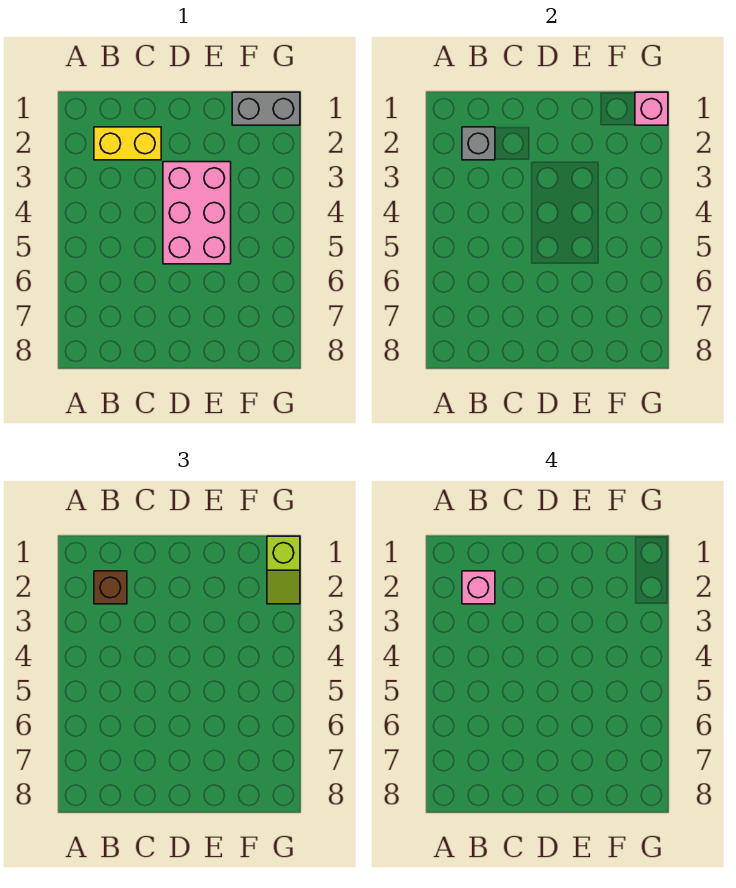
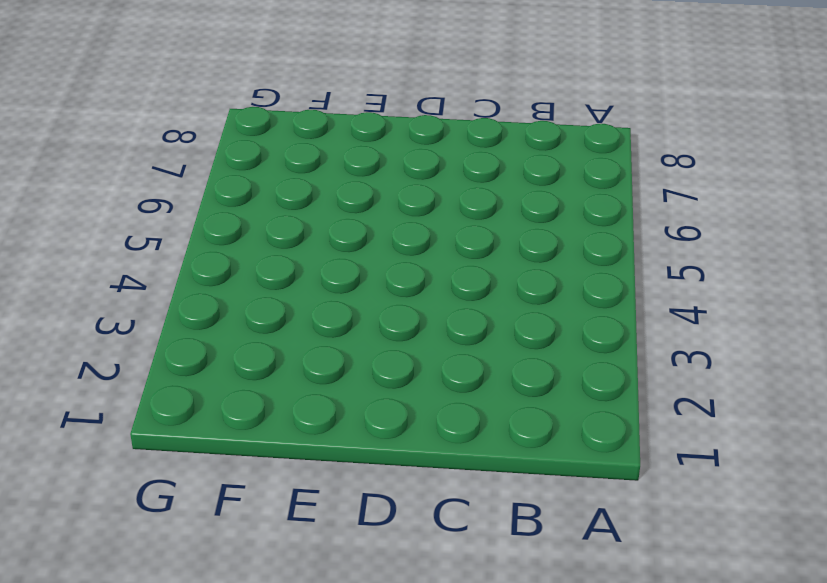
none -> yellow 1x2 brick [94,127,161,160]
none -> pink 2x3 brick [163,162,231,264]

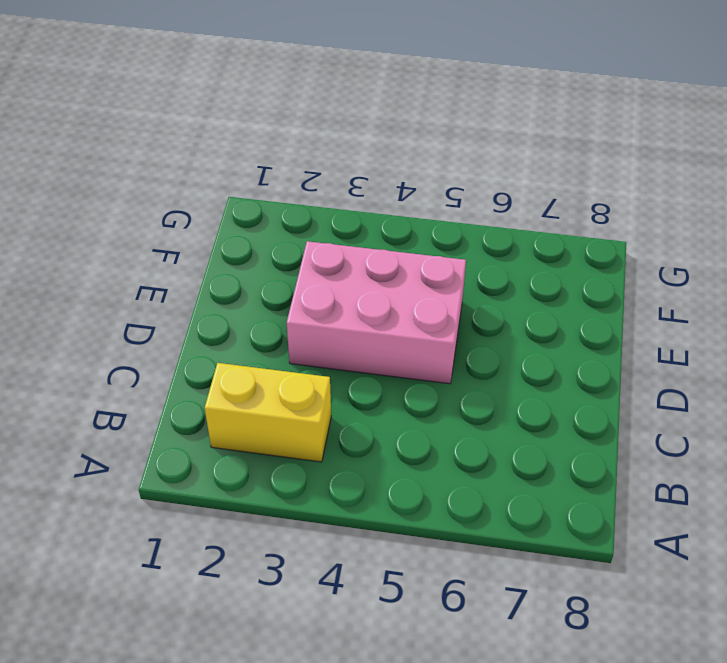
yellow 1x2 brick [205,363,331,462] -> yellow 1x2 brick turned to [94,127,161,160]
none -> grey 1x2 brick [232,92,300,125]
none -> grey 1x1 brick [462,127,495,160]

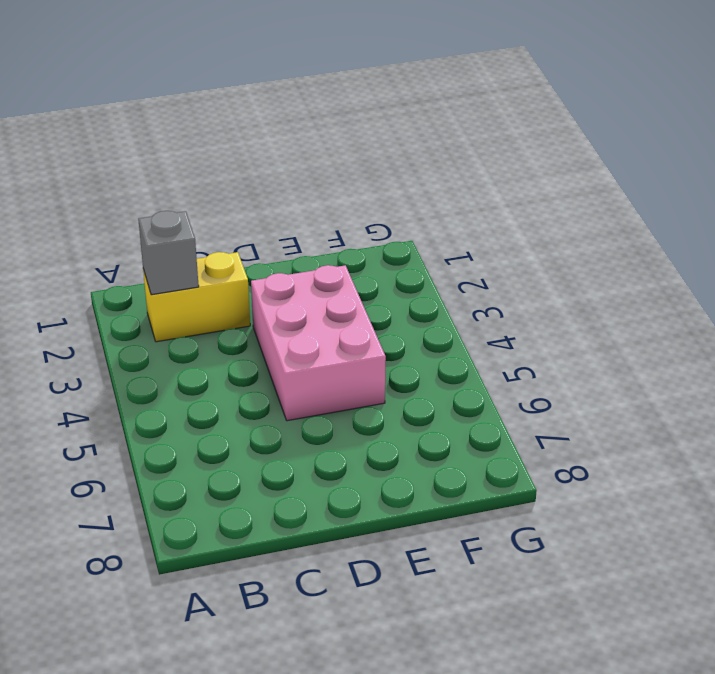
none -> grey 1x2 brick [232,92,300,125]
none -> pink 1x1 brick [635,92,668,125]

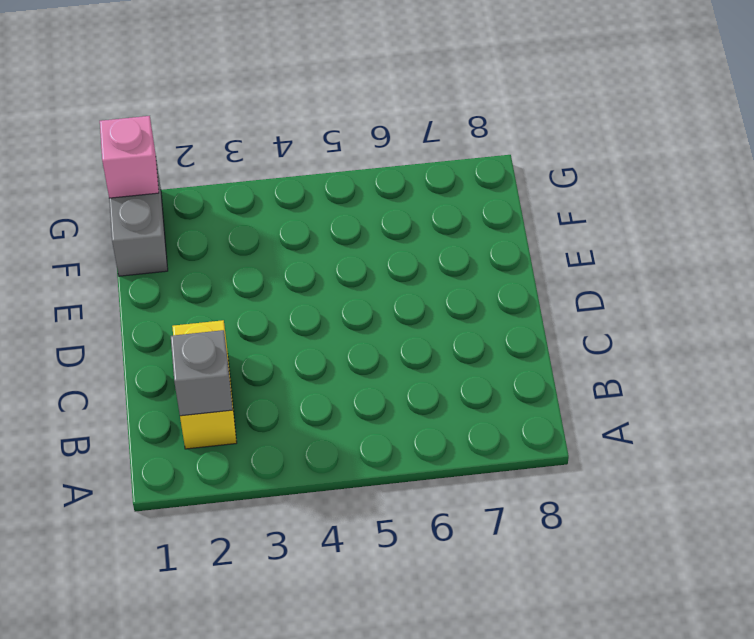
none -> pink 2x3 brick [163,162,231,264]
none -> brown 1x1 brick [94,571,127,604]

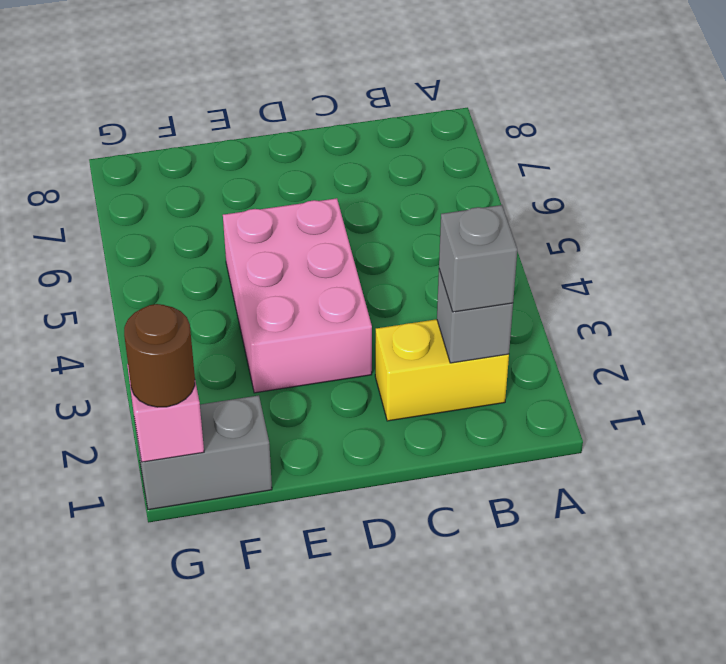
grey 1x1 brick [439,205,517,312] -> brown 1x1 brick [94,571,127,604]
brown 1x1 round brick [124,304,195,407] -> lime 1x2 slope [267,536,300,604]
none -> pink 1x1 brick [462,571,495,604]

